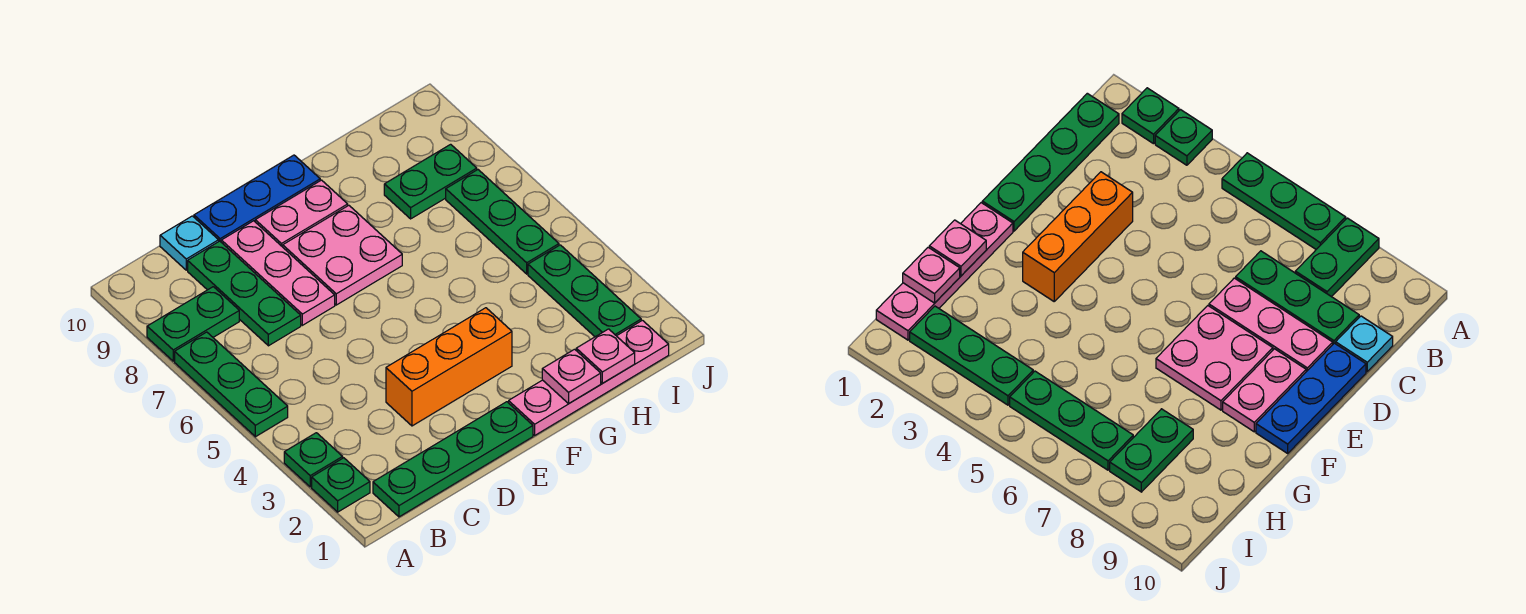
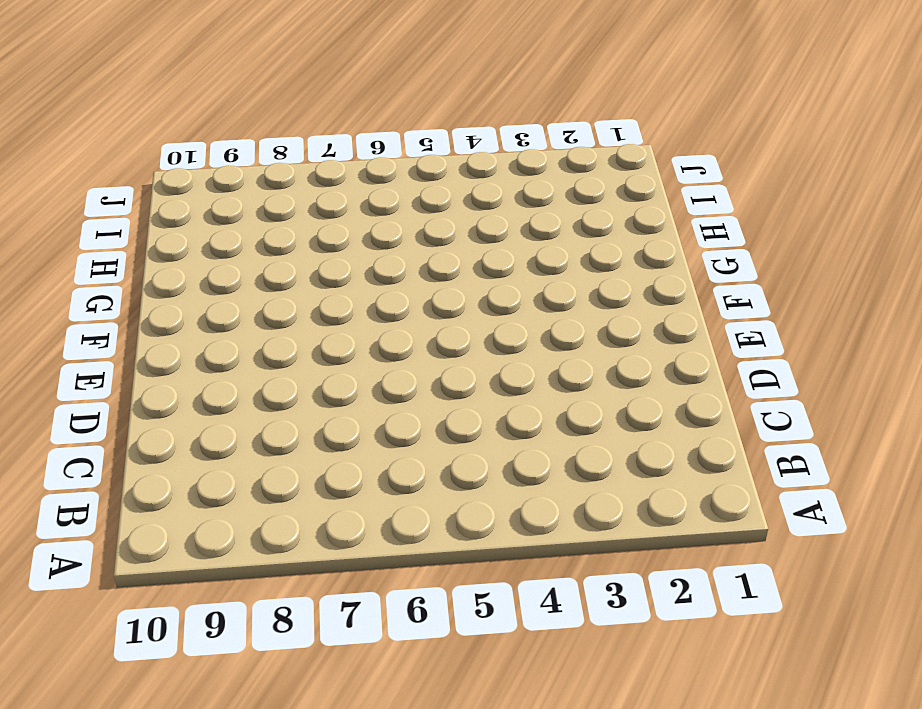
none -> green 1x1 plate [312,458,370,512]
none -> green 1x1 plate [284,433,343,487]
none -> green 1x3 plate [175,332,288,437]

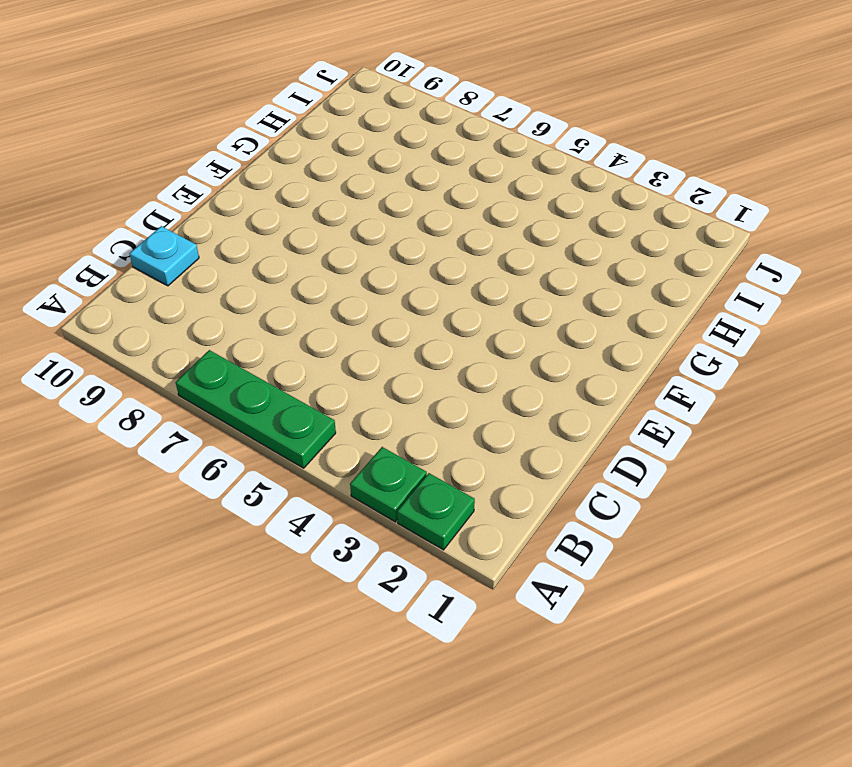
none -> green 1x2 plate [147,287,239,361]
none -> green 1x4 plate [373,402,533,517]
none -> green 1x3 plate [188,241,301,346]

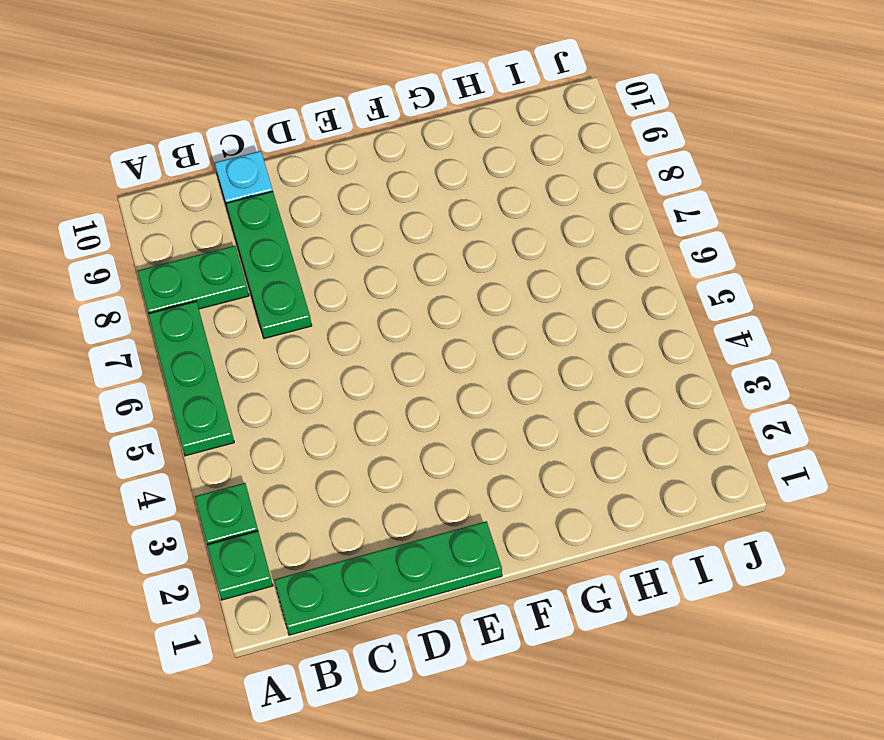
none -> orange 1x3 brick [386,308,512,426]
none -> pink 1x3 plate [221,221,335,325]
none -> blue 1x3 plate [194,155,320,242]

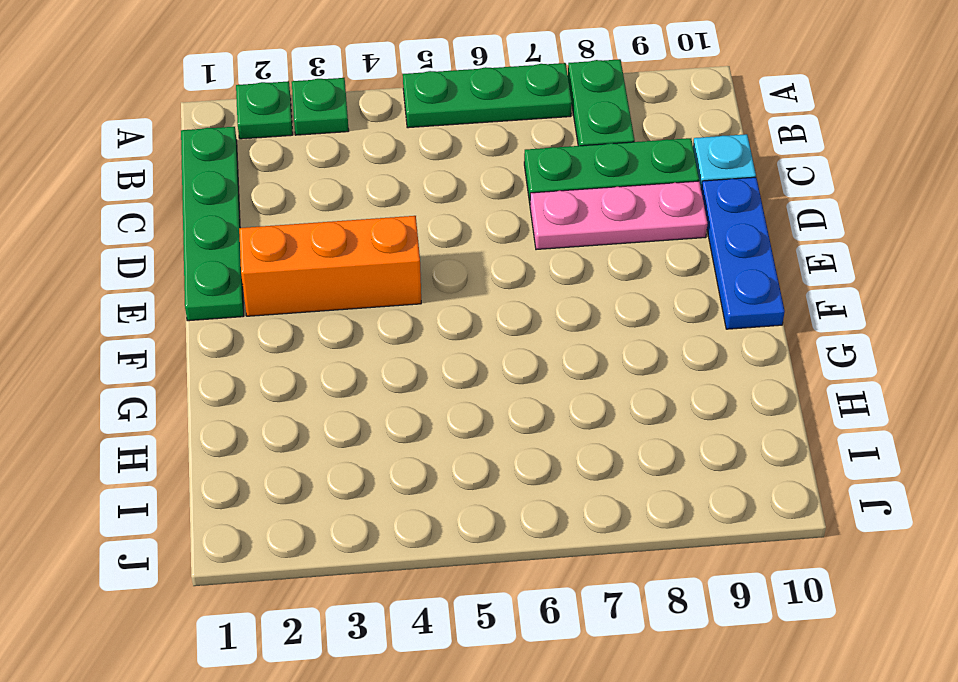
orange 1x3 brick [239,216,421,316] -> orange 1x3 brick turned to [386,308,512,426]
none -> pink 2x2 plate [283,205,402,305]
none -> pink 1x2 plate [255,180,348,247]
none -> pink 1x4 plate [509,320,669,435]

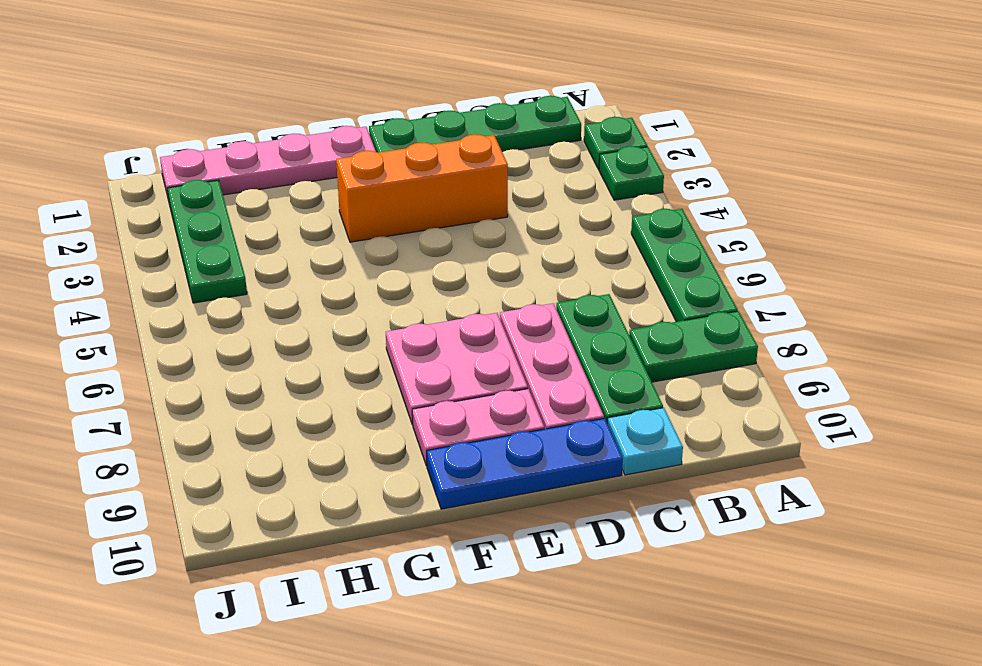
none -> green 1x2 plate [384,144,477,219]
none -> green 1x3 plate [446,170,559,274]
none -> pink 1x1 plate [542,349,601,403]

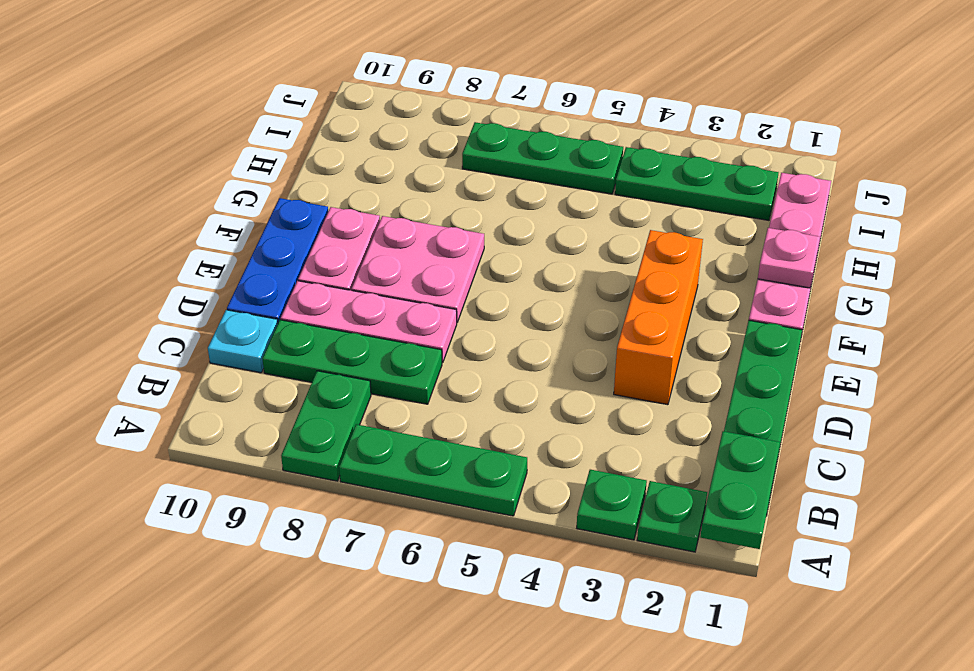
green 1x2 plate [700,431,780,549] -> green 1x2 plate moved to [384,144,477,219]
none -> pink 1x1 plate [576,329,635,383]

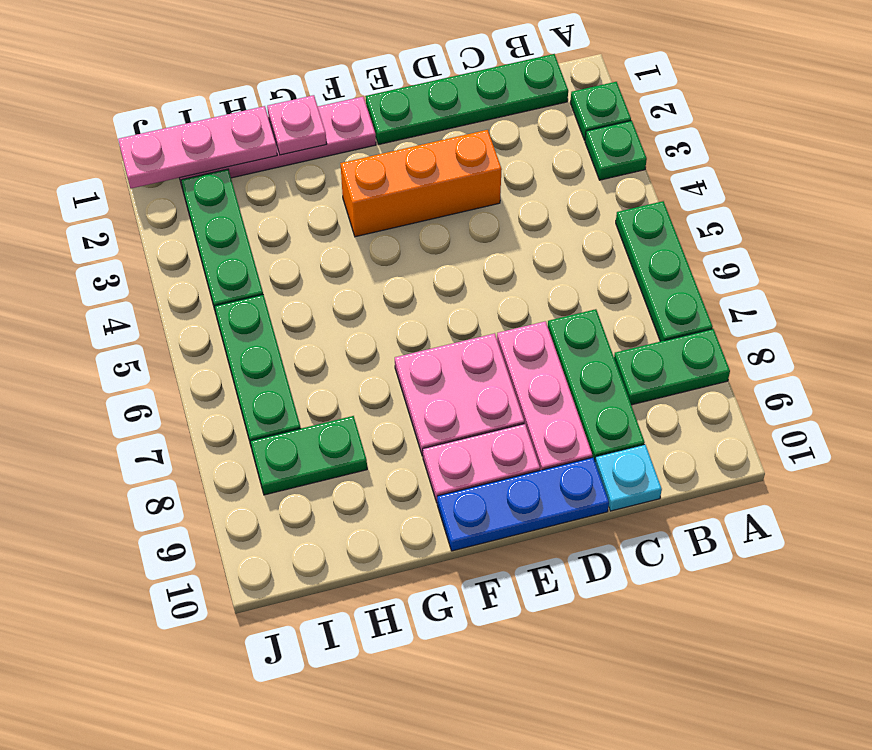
pink 1x3 plate [118,106,277,188] -> pink 1x1 plate [576,329,635,383]

